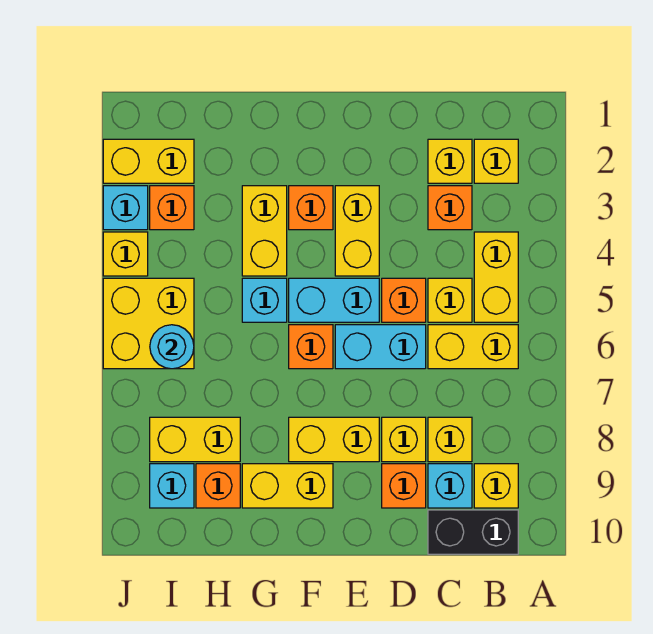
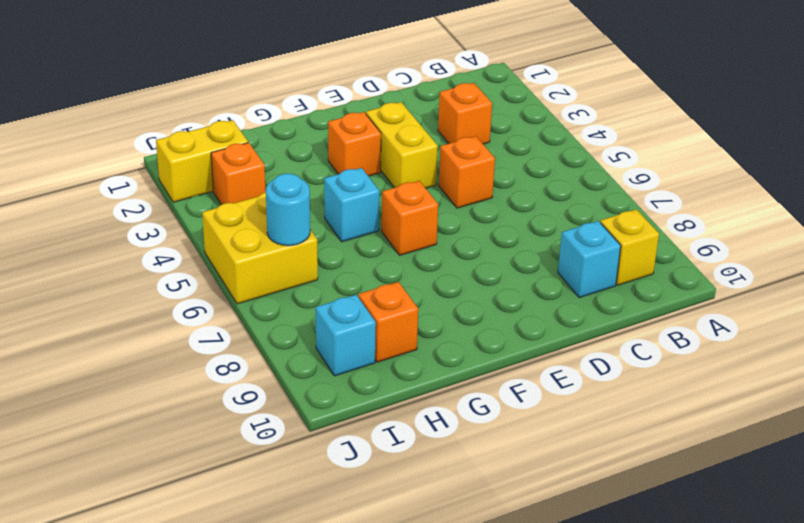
none -> yellow 1x1 brick [474,139,518,183]
none -> yellow 1x2 brick [474,232,518,322]
none -> yellow 1x2 brick [428,325,518,369]
none -> black 1x2 brick [428,510,518,554]

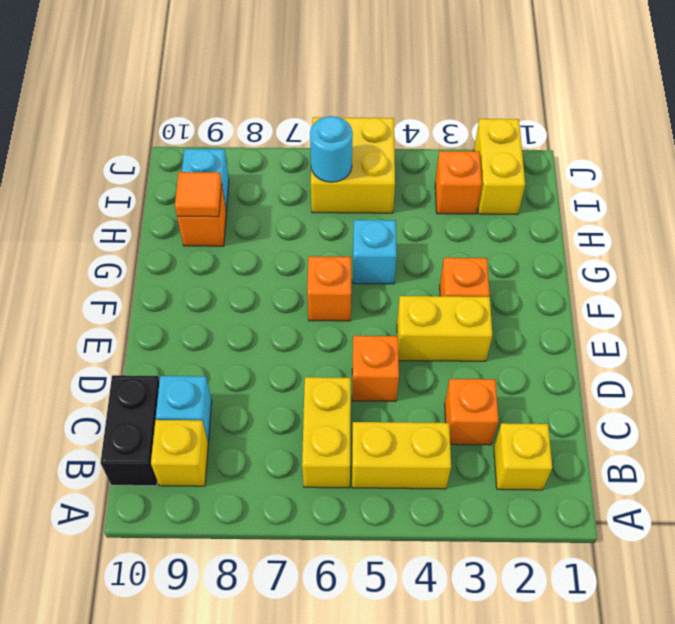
orange 1x1 tile [175,172,222,217] -> none
none -> yellow 1x1 brick [428,139,472,183]
none -> yellow 1x1 brick [428,278,472,322]
none -> yellow 1x1 brick [428,417,472,462]
none -> cyan 1x2 brick [335,325,426,369]

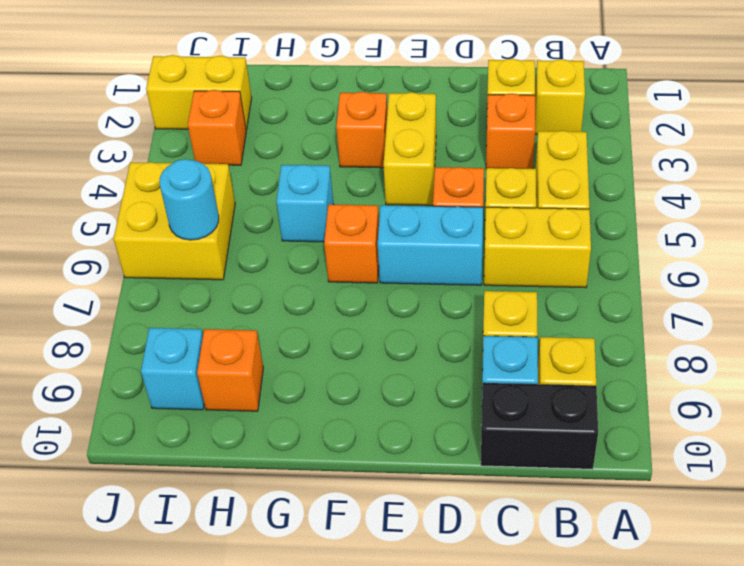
none -> yellow 1x1 brick [382,417,426,462]
none -> orange 1x1 brick [382,464,426,508]
none -> cyan 1x2 brick [289,278,379,322]
none -> yellow 1x2 brick [289,417,379,462]

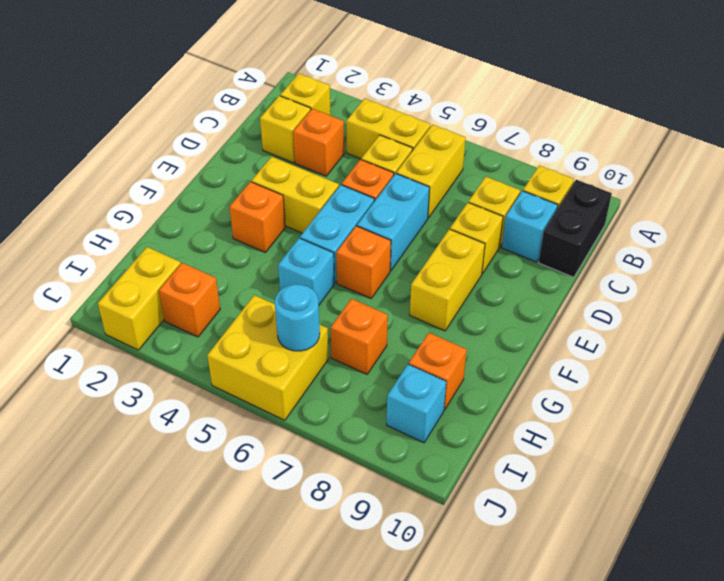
orange 1x1 brick [331,299,388,374] -> orange 1x1 brick moved to [382,464,426,508]
none -> yellow 1x2 brick [242,464,333,508]
none -> yellow 1x2 brick [242,186,287,276]
none -> yellow 1x2 brick [150,417,240,462]
none -> cyan 1x1 brick [103,186,148,230]

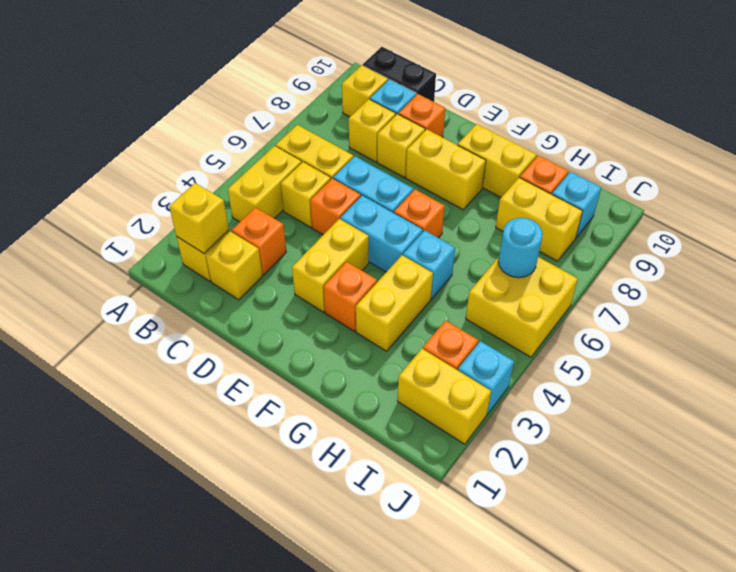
yellow 1x1 brick [169,183,229,253] -> yellow 1x1 brick moved to [103,232,148,276]

